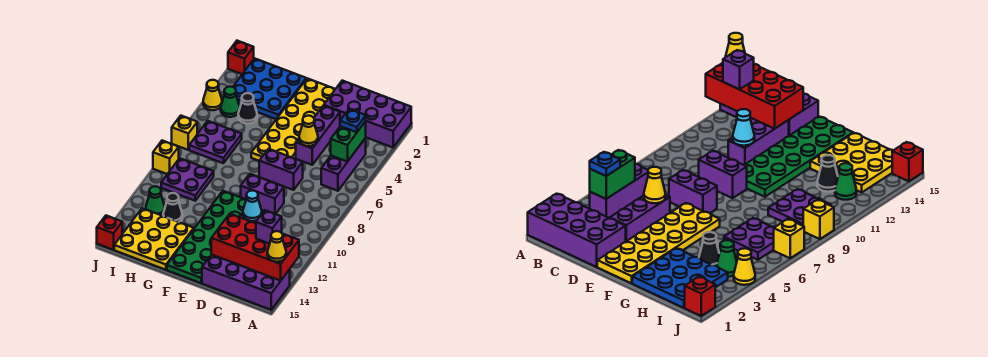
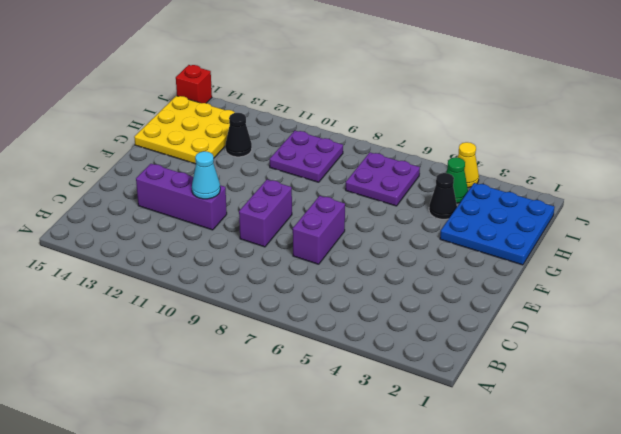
none -> purple 2x4 brick [324,81,411,147]
none -> purple 2x4 brick [202,255,290,310]
none -> purple 1x3 brick [321,138,366,191]

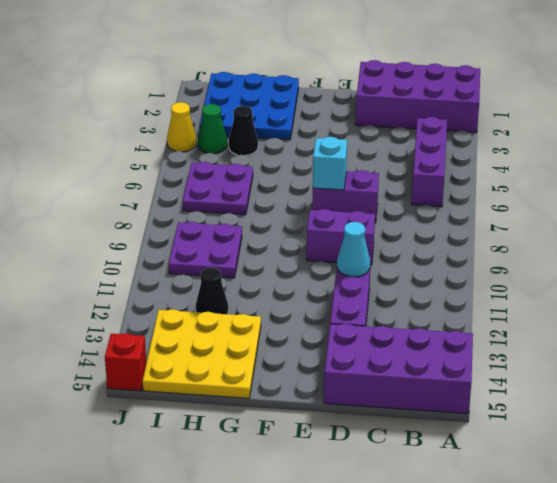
cyan 1x1 brick [313,137,347,190] -> none
none -> purple 1x3 brick [296,106,340,165]
none -> yellow 2x6 plate [251,78,335,161]
none -> green 2x6 plate [167,191,246,283]

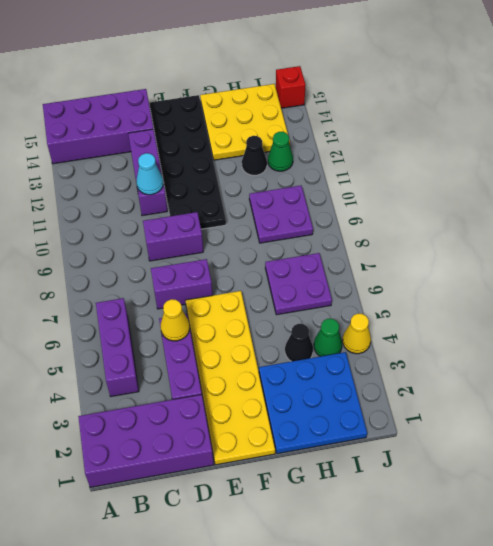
black 2x6 plate [149,95,226,229] -> green 2x6 plate [167,191,246,283]
none -> red 1x1 brick [228,41,254,74]
none -> yellow 1x1 brick [171,116,197,150]
none -> yellow 1x1 brick [153,141,179,174]

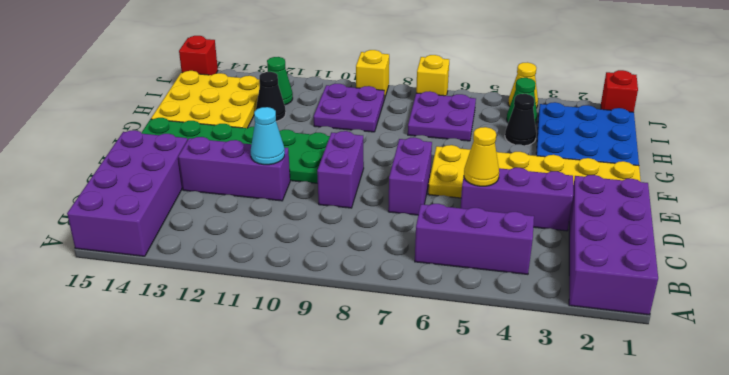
none -> red 2x4 brick [211,214,299,281]
none -> green 1x2 brick [331,121,366,162]
none -> yellow 1x1 cone [267,231,286,262]

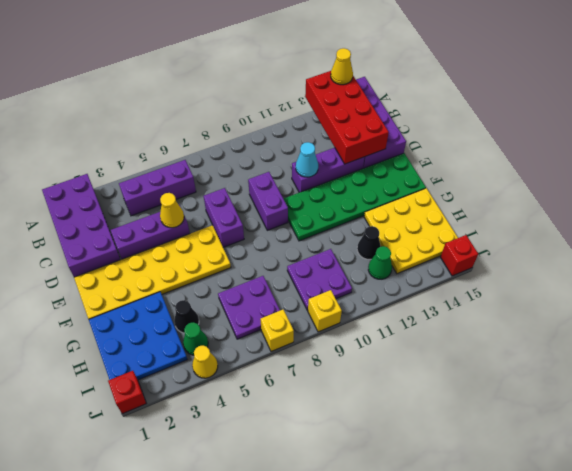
none -> green 1x2 brick [331,121,366,162]
none -> blue 1x1 plate [340,109,366,132]
none -> purple 1x1 brick [256,210,282,244]

